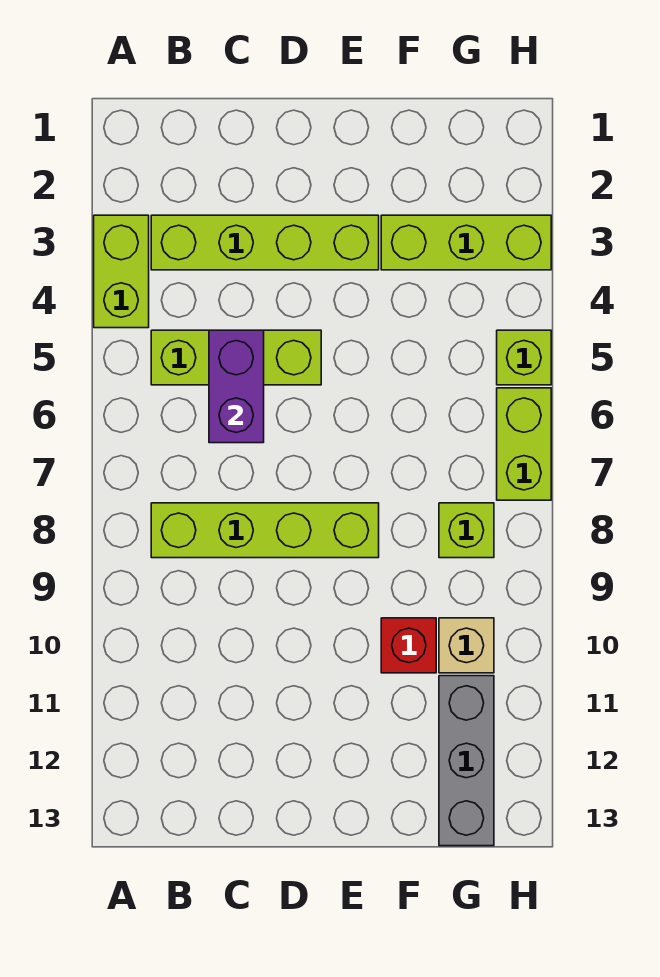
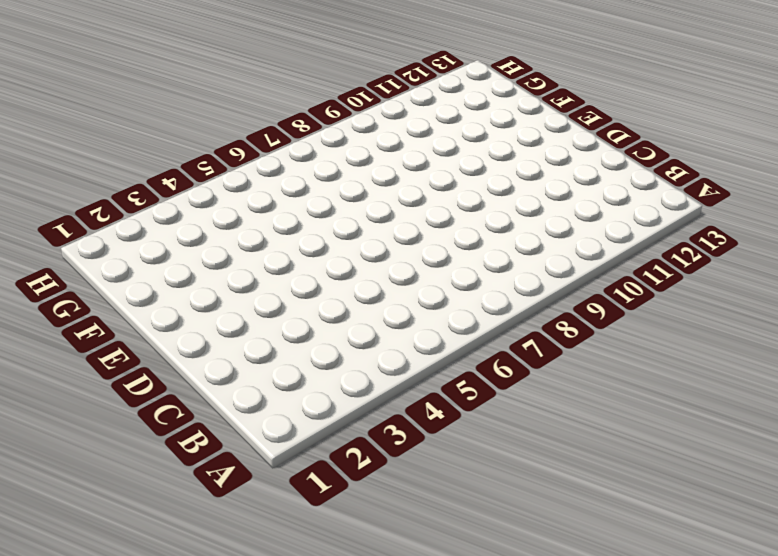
none -> lime 1x2 brick [94,215,149,328]
none -> lime 1x4 brick [151,215,379,270]
none -> lime 1x3 brick [151,330,321,385]

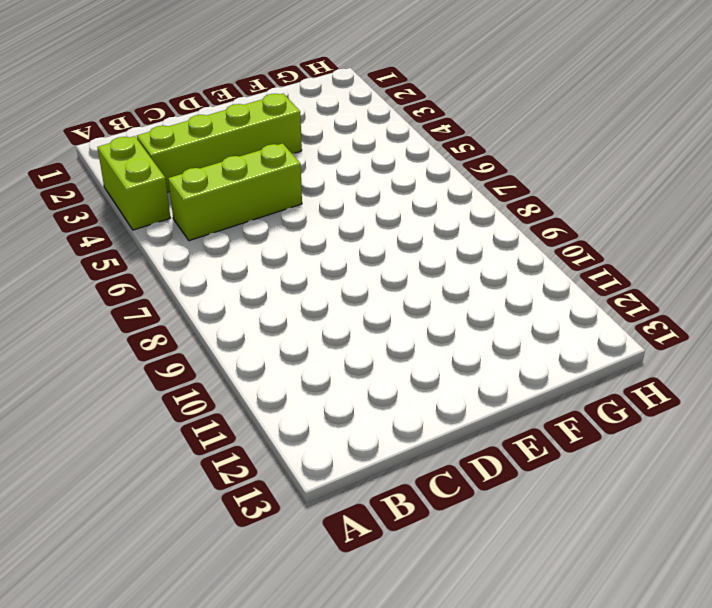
none -> lime 1x4 brick [151,503,379,558]
none -> lime 1x3 brick [381,215,551,270]
none -> red 1x1 brick [381,618,436,673]

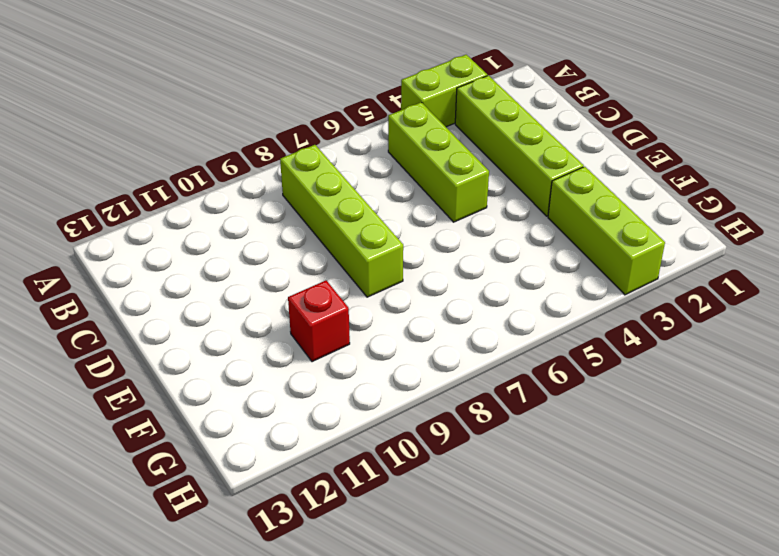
none -> lime 1x1 brick [439,503,494,558]
none -> tan 1x1 brick [439,618,494,673]
none -> grey 1x3 brick [439,676,494,846]

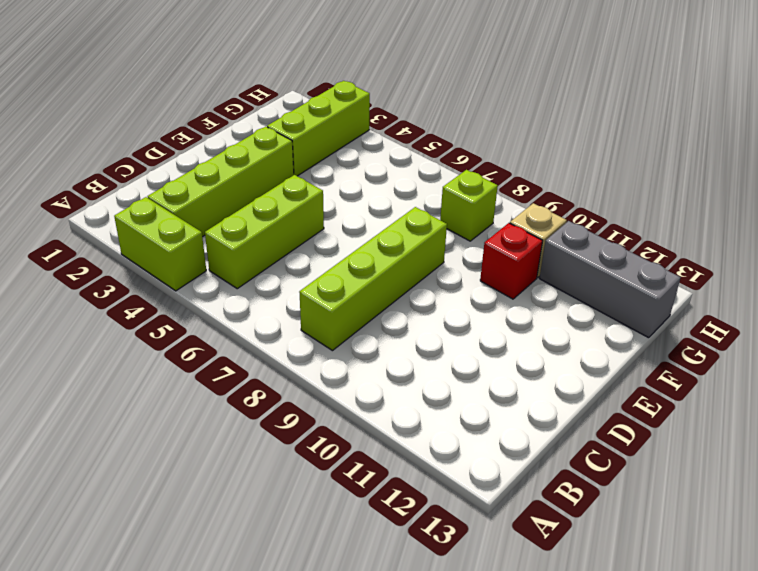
none -> lime 1x1 brick [497,330,551,385]
none -> lime 1x2 brick [497,388,551,500]
none -> purple 1x2 brick [209,330,264,443]

